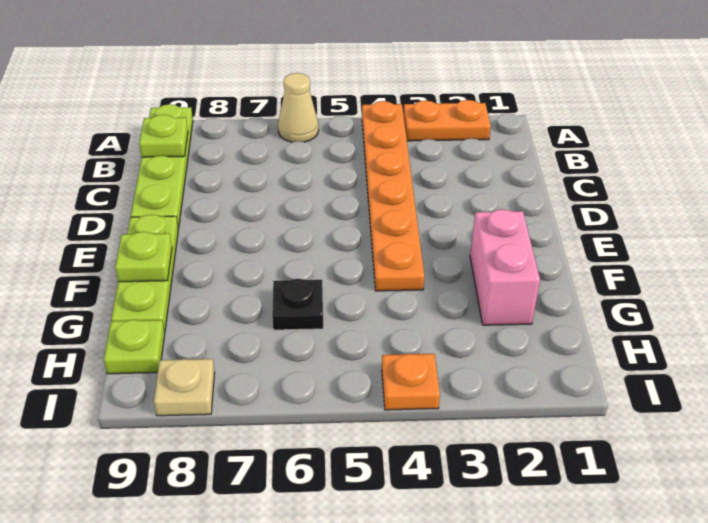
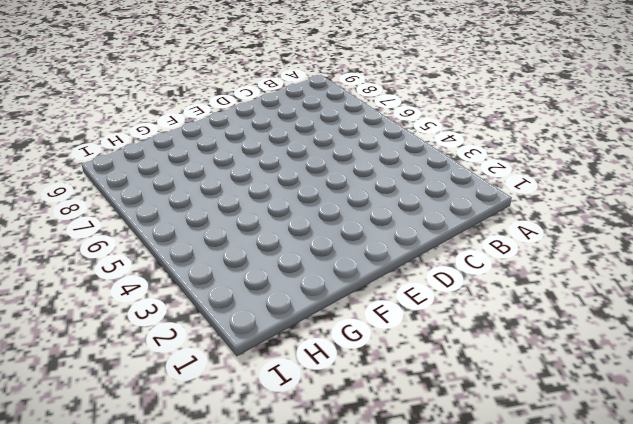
none -> orange 1x2 plate [403,100,491,141]
none -> orange 1x6 plate [362,101,424,291]
none -> tan 1x1 cone [278,73,319,142]

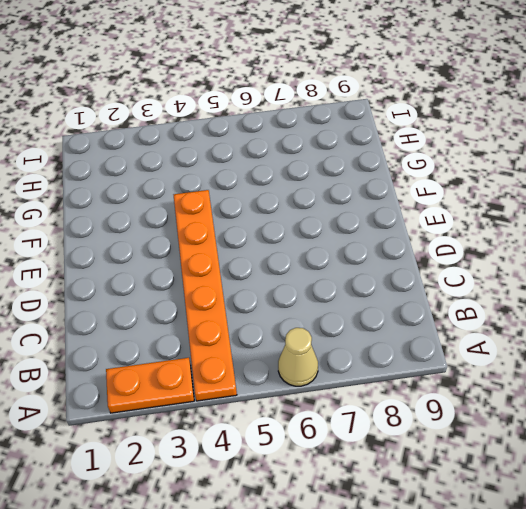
none -> lime 1x4 plate [131,104,193,229]
none -> lime 1x3 plate [111,214,178,333]
none -> pink 1x2 brick [470,209,540,325]

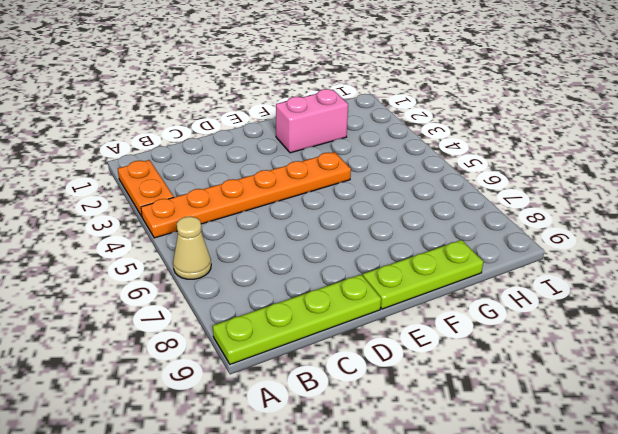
none -> black 1x1 plate [272,279,323,330]
none -> lime 1x1 plate [104,320,165,374]
none -> orange 1x1 plate [382,354,440,410]

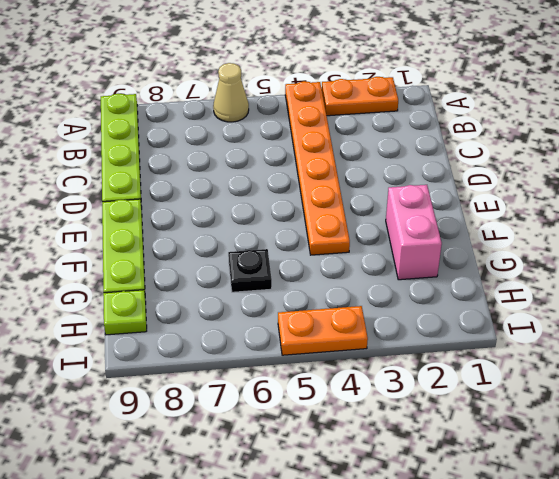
orange 1x2 plate [278,306,368,355] -> orange 1x1 plate [382,354,440,410]
none -> tan 1x1 plate [154,359,215,416]
none -> lime 1x1 plate [139,115,188,157]
none -> lime 1x1 plate [115,232,172,282]

